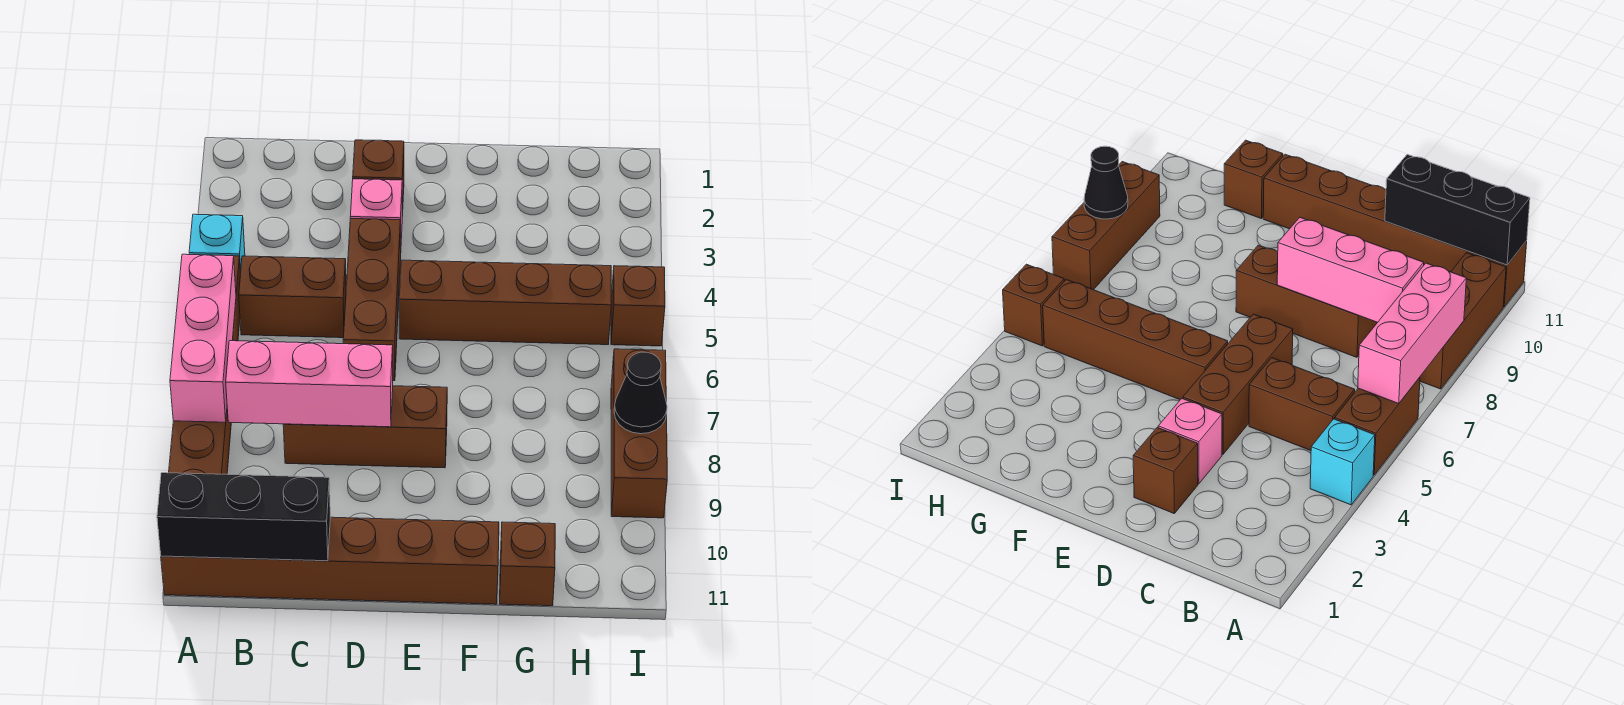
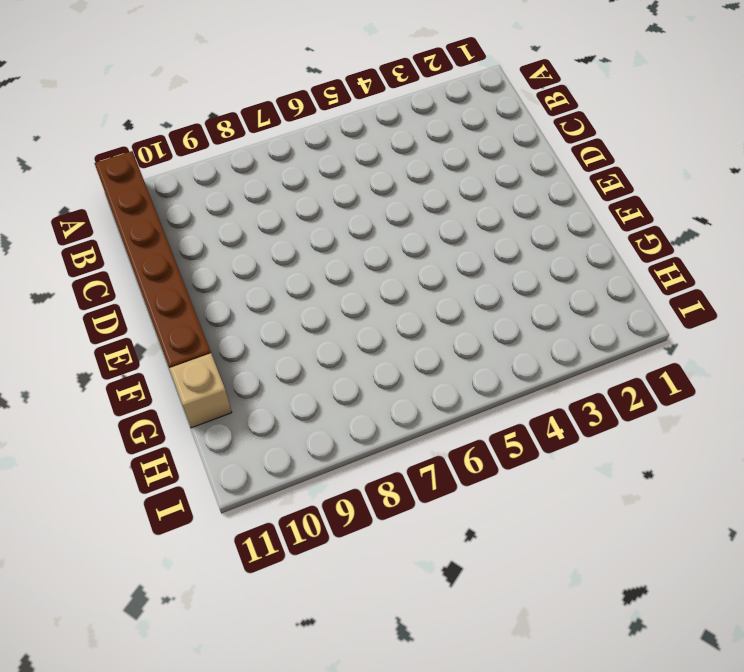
tan 1x1 brick [169,353,232,428] -> brown 1x1 brick [500,522,555,606]
none -> cyan 1x1 brick [189,214,245,274]
none -> brown 1x2 brick [1335,377,1420,475]
none -> brown 1x3 brick [169,409,231,474]

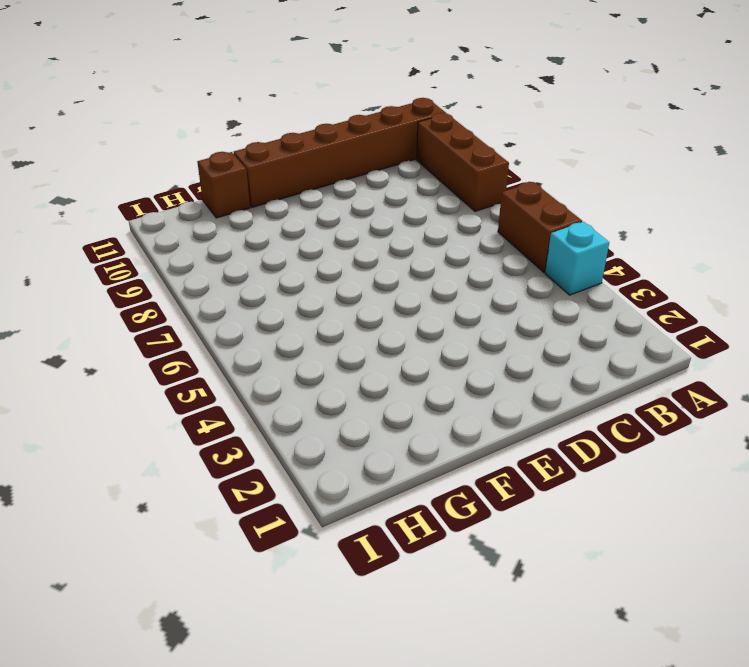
none -> brown 1x2 brick [239,256,346,338]
none -> brown 1x3 brick [283,386,447,468]
none -> brown 1x1 brick [353,140,404,216]

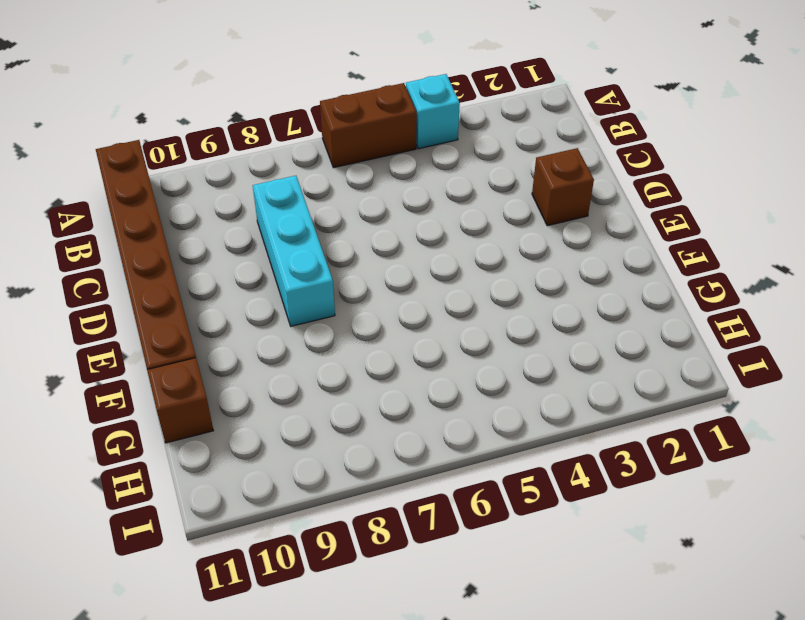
cyan 1x3 brick [253,176,335,326] -> brown 1x3 brick [283,386,447,468]
none -> brown 1x3 brick [169,409,231,474]
none -> brown 1x2 brick [239,256,346,338]
none -> pink 1x1 brick [350,179,402,249]

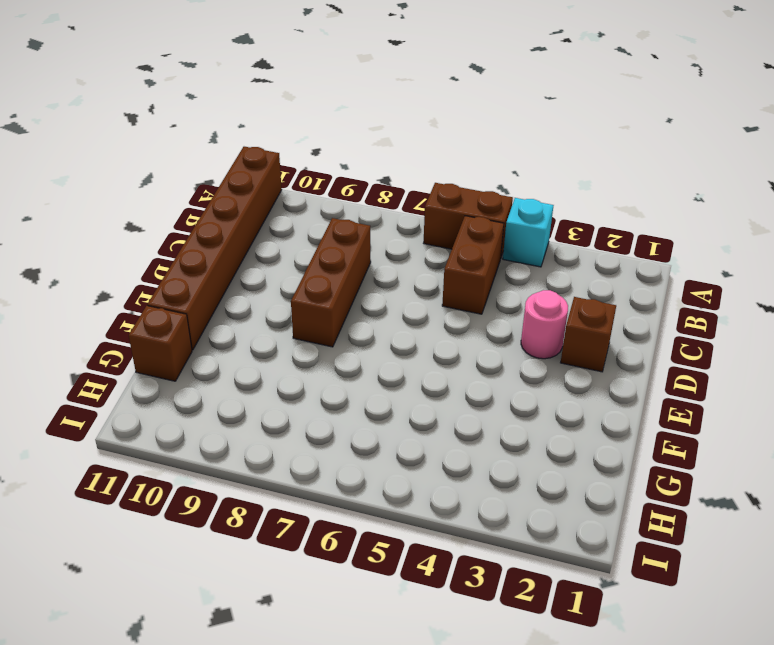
pink 1x1 round brick [521,290,568,359] -> pink 1x1 brick [350,179,402,249]
none -> brown 1x3 brick [169,409,231,474]
none -> brown 1x3 brick [343,219,401,381]
none -> brown 1x4 brick [399,260,611,345]

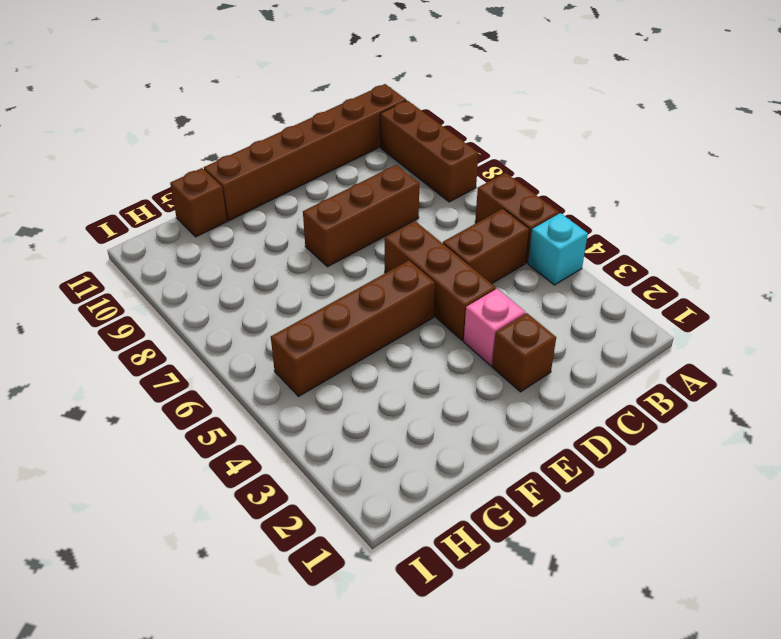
none -> brown 1x1 brick [611,266,665,346]
none -> brown 1x3 brick [611,349,667,518]
none -> pink 1x3 brick [170,254,236,422]

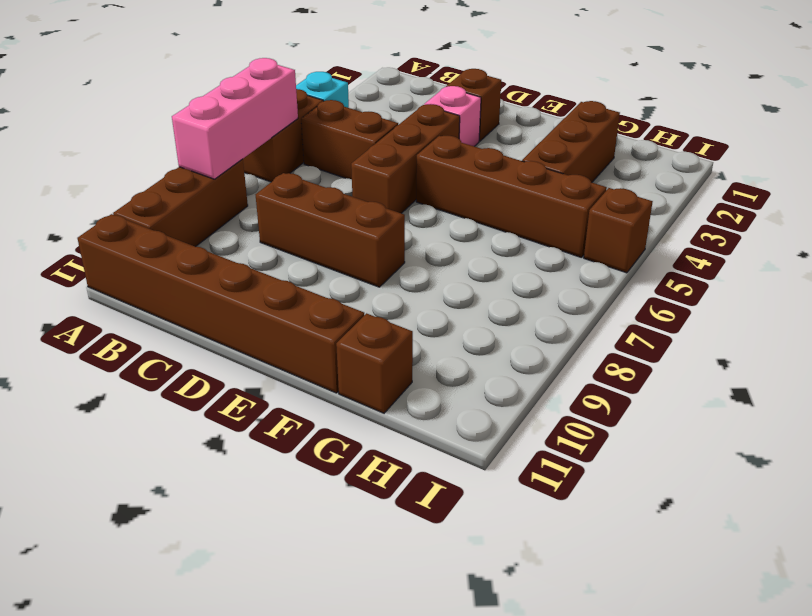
brown 1x3 brick [522,101,620,182] -> brown 1x3 brick moved to [611,349,667,518]
none -> black 1x3 brick [157,473,330,561]
none -> pink 1x3 brick [226,341,393,427]
none -> black 1x1 cone [614,352,667,434]

